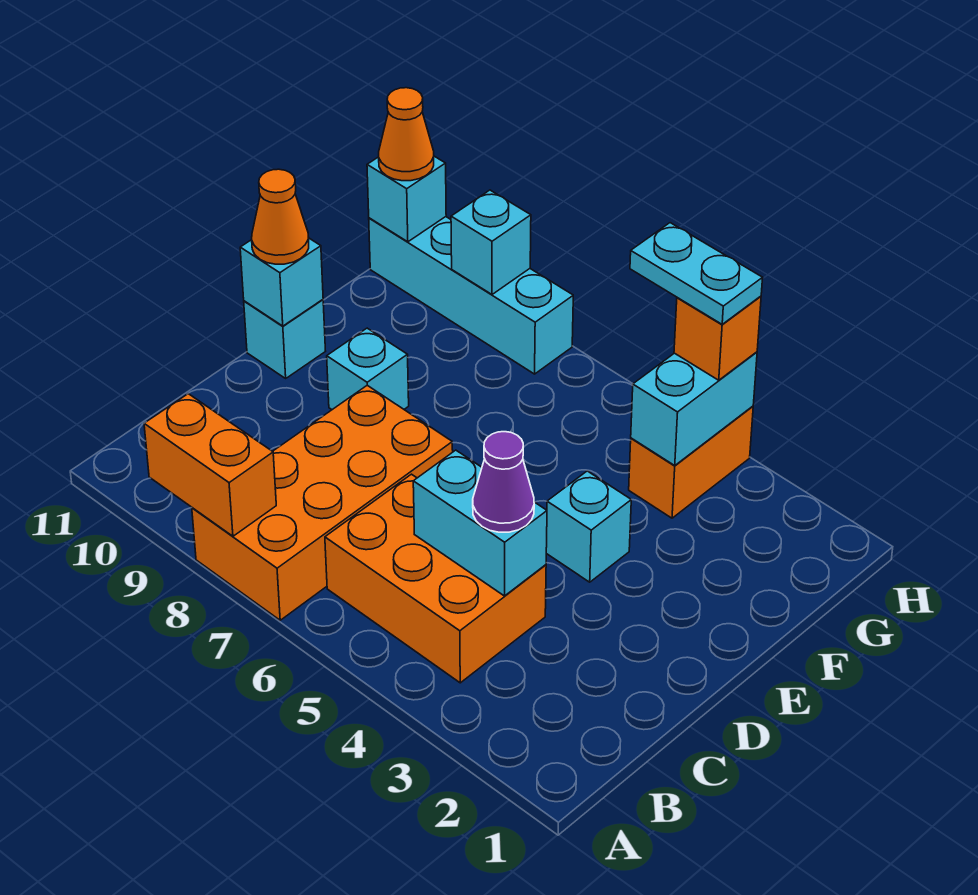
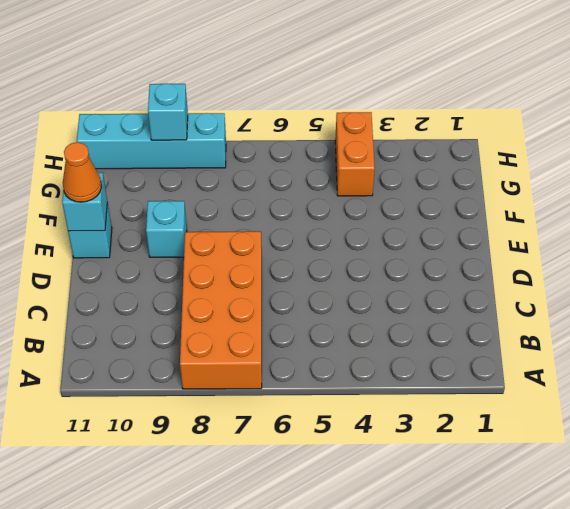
none -> orange 2x3 brick [325,474,546,683]
none -> cyan 1x1 brick [546,471,631,582]
none -> orange 1x2 brick [144,394,276,536]

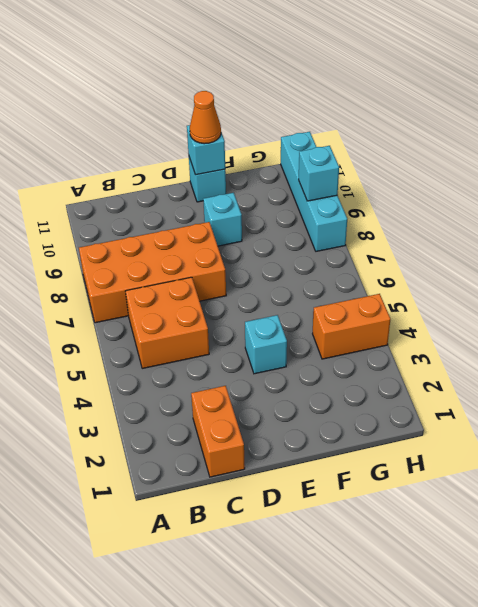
orange 2x2 brick [125,277,209,368] -> orange 2x3 brick [325,474,546,683]
orange 1x2 brick [191,386,245,477] -> orange 1x2 brick moved to [144,394,276,536]
none -> cyan 1x2 brick [413,450,547,596]
none -> cyan 1x2 brick [631,352,757,466]
none -> cyan 1x1 brick [367,156,446,242]

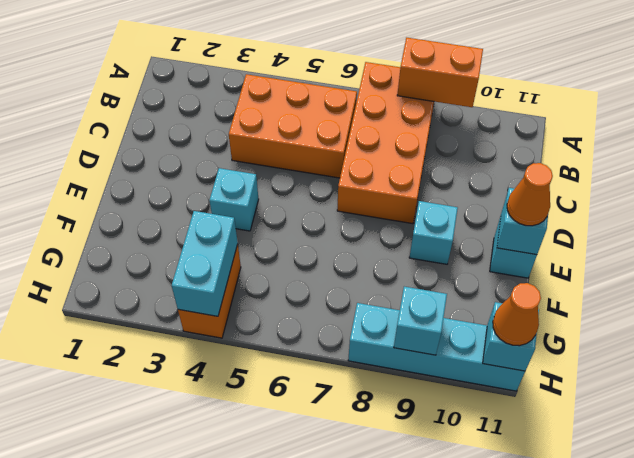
none -> cyan 1x2 brick [413,450,547,596]
none -> purple 1x1 cone [473,432,534,532]
none -> orange 1x1 brick [674,296,761,380]

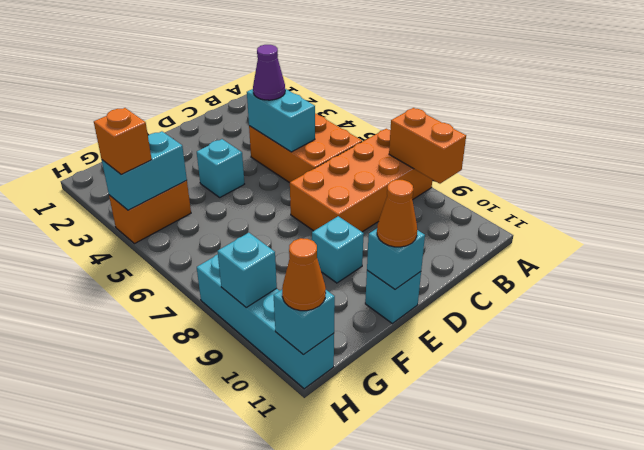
none -> cyan 1x2 plate [630,223,763,324]

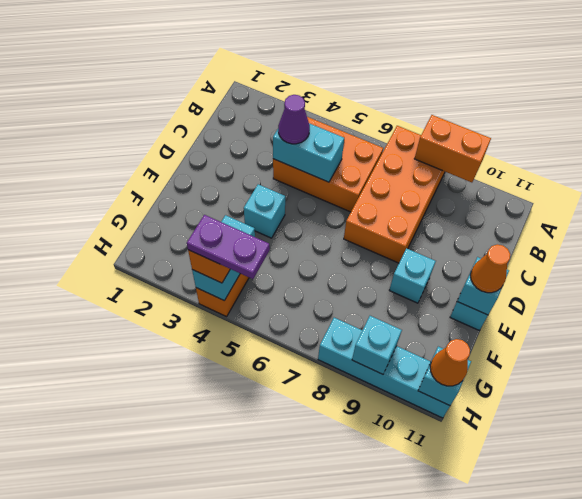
purple 1x2 plate [187,215,270,279] -> cyan 1x2 plate [630,223,763,324]

